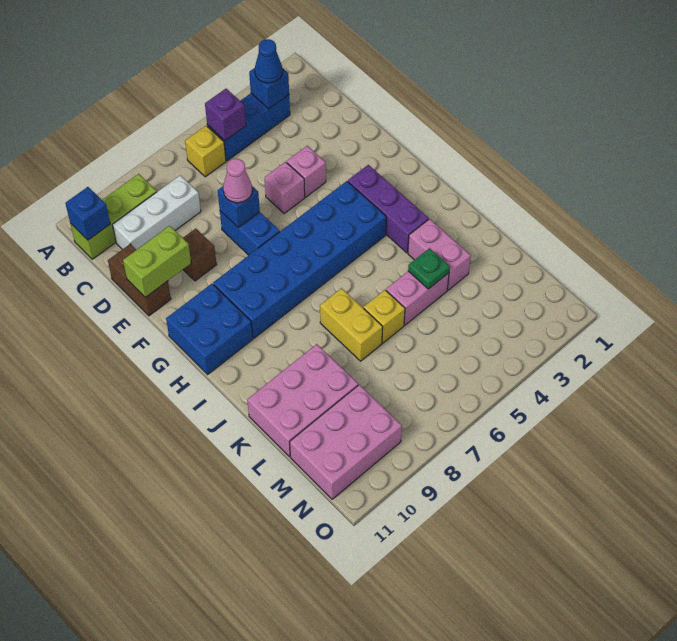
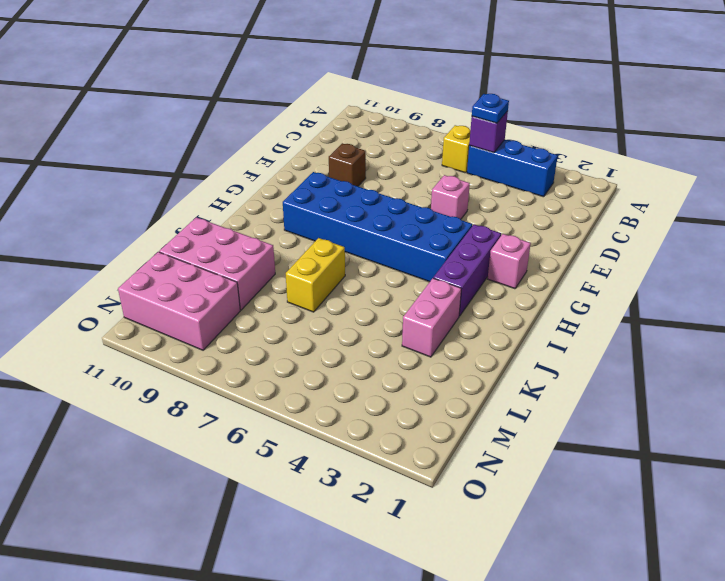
blue 1x1 plate [472,94,509,123] -> none
pink 1x1 brick [488,234,531,289] -> pink 1x1 brick moved to [287,146,326,197]
none -> lime 1x3 brick [70,174,157,259]
none -> white 1x3 brick [113,175,201,250]
none -> brown 1x2 brick [108,244,171,316]

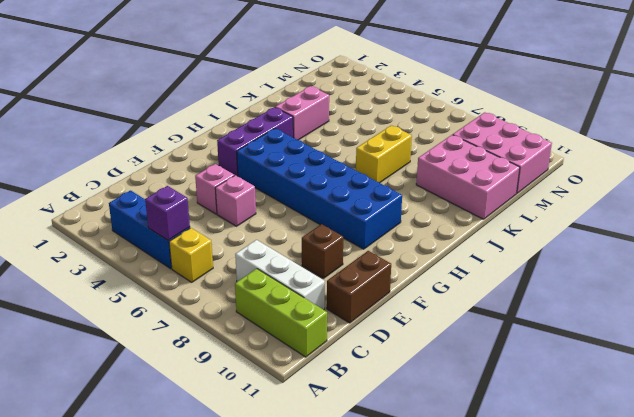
none -> blue 1x2 brick [220,211,280,255]
none -> blue 2x2 brick [166,284,253,374]
none -> pink 1x2 brick [386,271,449,325]

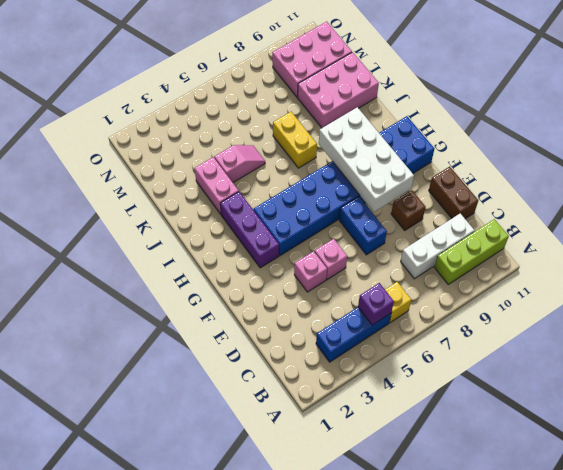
white 2x4 brick [319,107,414,212] -> none
pink 1x2 slope [214,145,265,183] -> pink 1x2 brick [386,271,449,325]
none -> yellow 1x1 brick [364,290,405,343]
none -> blue 1x1 brick [249,68,289,109]
none -> blue 1x1 brick [65,187,110,240]

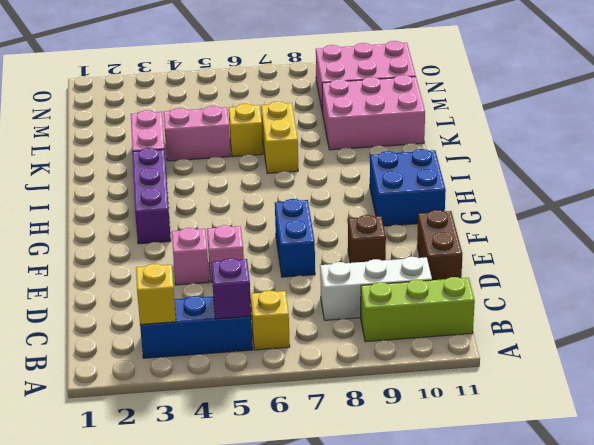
yellow 1x1 brick [136,264,176,324] -> blue 1x1 brick [249,68,289,109]
none -> blue 2x6 brick [213,181,386,338]
none -> blue 1x1 brick [65,187,110,240]
none -> blue 1x1 brick [218,186,260,227]

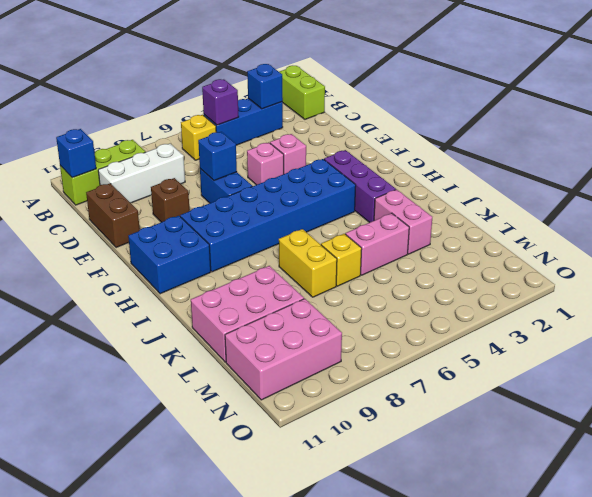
lime 1x2 brick [279,66,325,119] -> lime 1x2 brick turned to [123,226,191,297]
none -> green 1x1 plate [408,248,450,289]
none -> blue 1x1 cone [255,39,283,83]
none -> pink 1x1 cone [223,159,252,203]

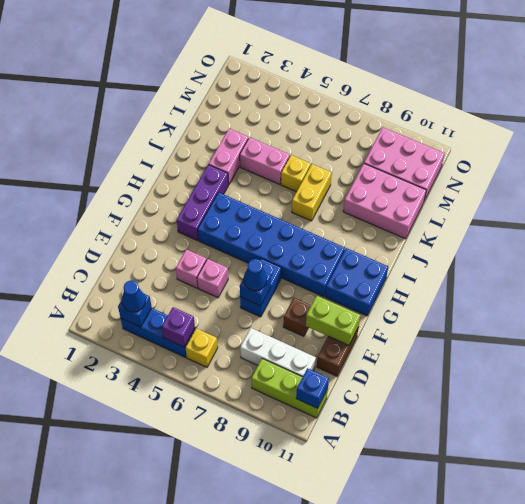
blue 1x1 cone [244,259,267,291] -> pink 1x1 cone [223,159,252,203]
none -> green 1x1 plate [408,248,450,289]

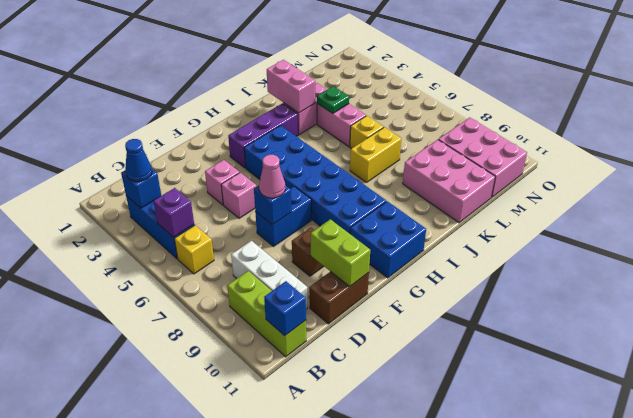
pink 1x2 brick [267,60,315,113] -> none

